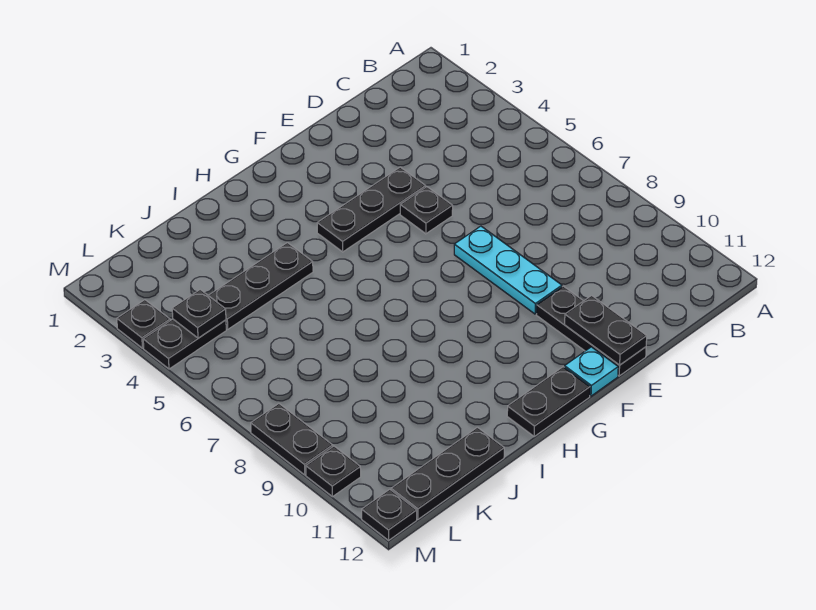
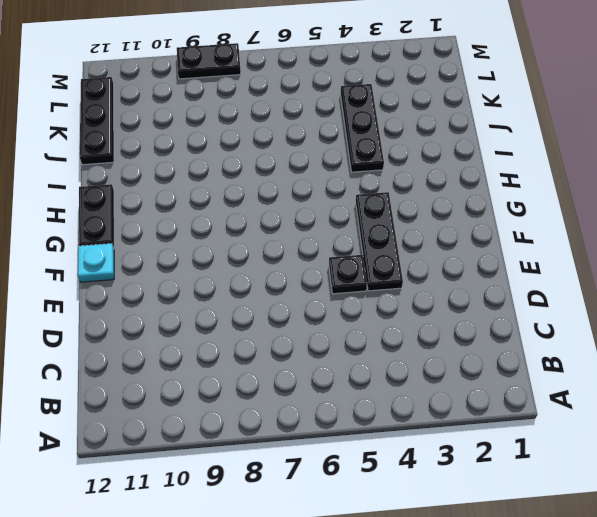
none -> cyan 1x3 plate [454,226,562,314]
none -> black 1x3 plate [536,286,646,376]
none -> black 1x2 plate [143,319,226,369]

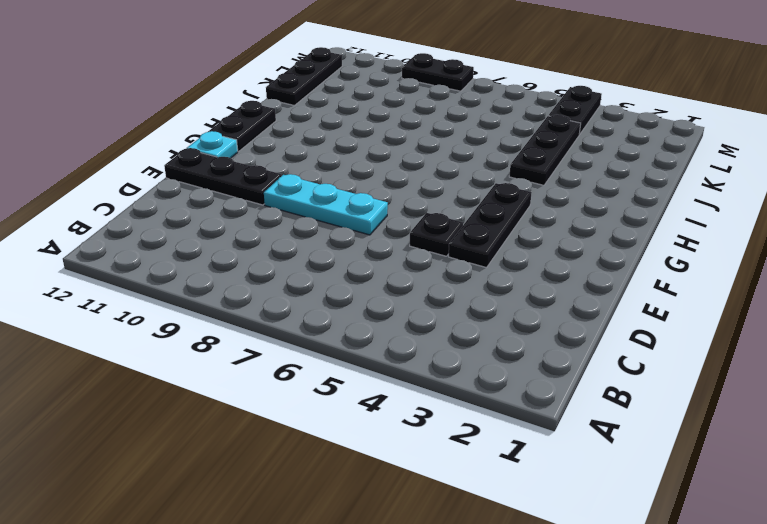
none -> black 1x1 plate [117,300,170,348]
none -> black 1x1 plate [306,446,361,497]
none -> black 1x1 plate [362,489,417,540]

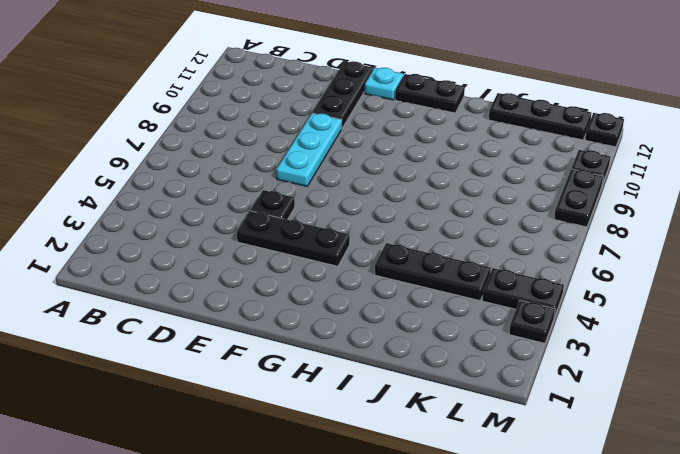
none -> black 1x2 plate [565,296,647,365]
none -> black 1x1 plate [172,290,226,338]

